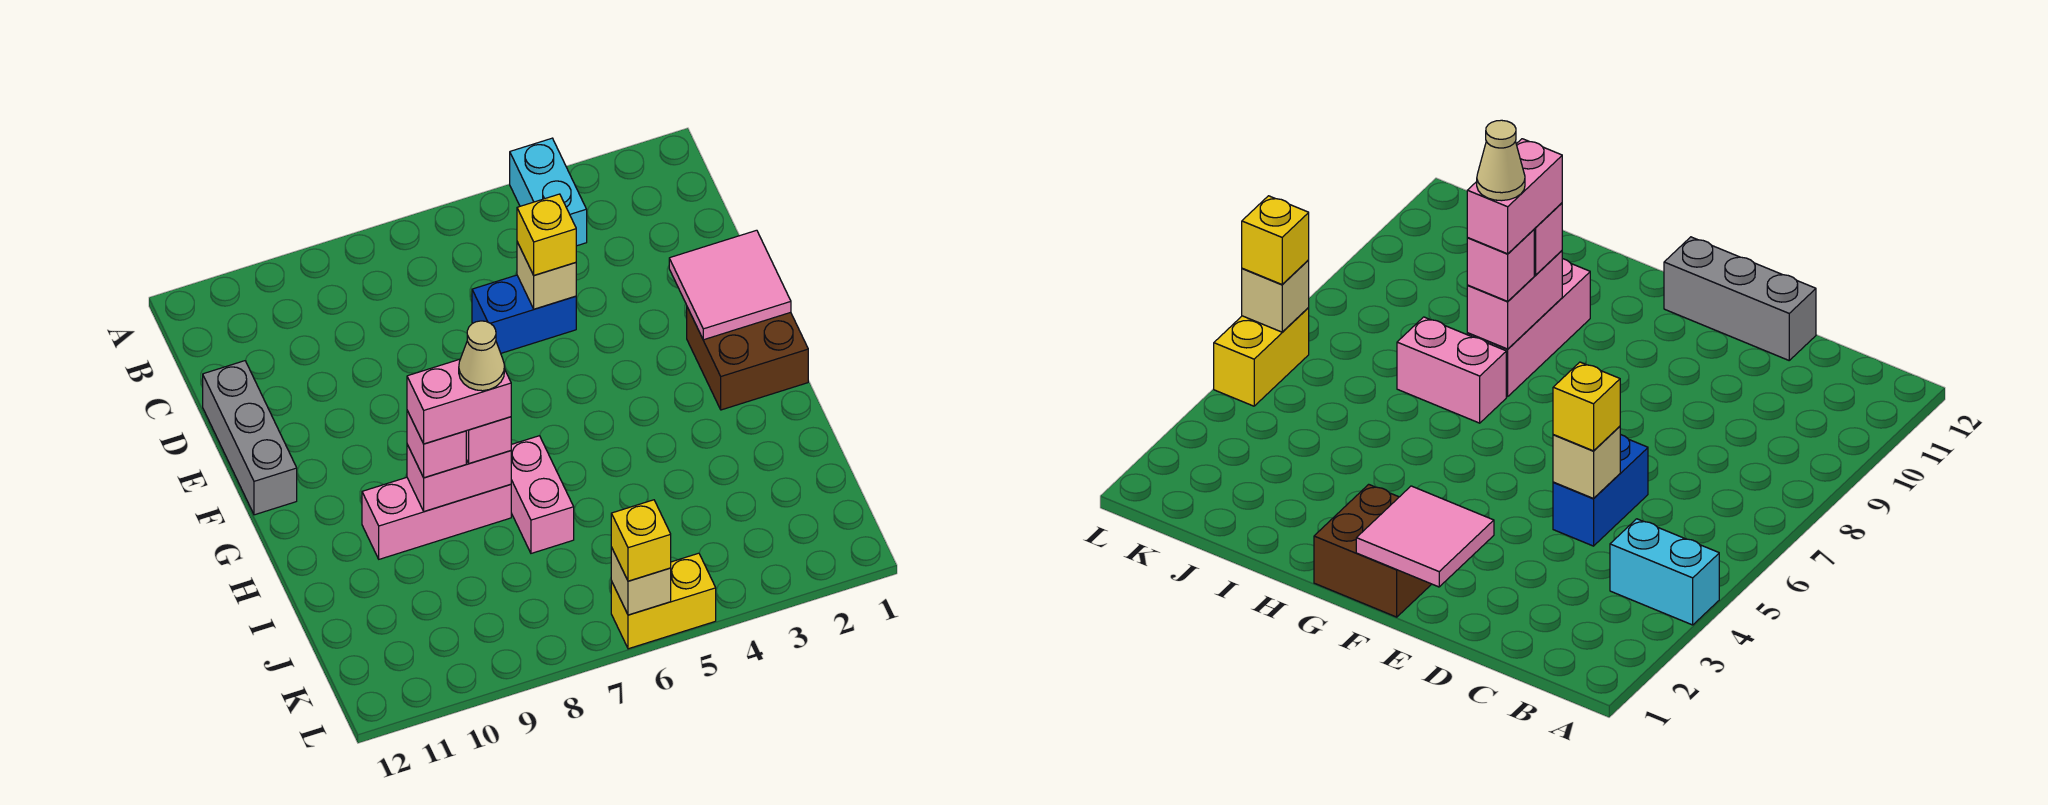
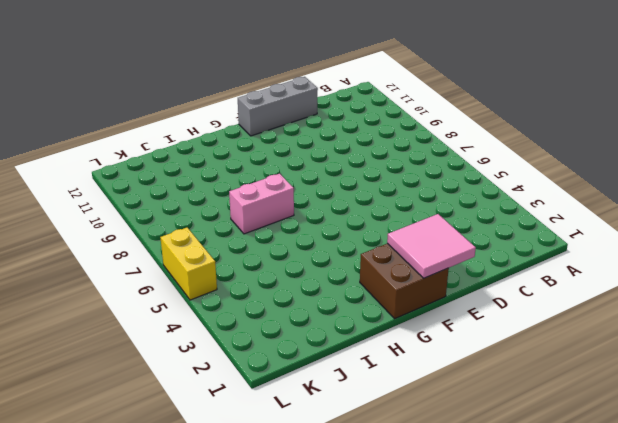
none -> cyan 1x2 brick [510,138,587,246]
none -> blue 1x2 brick [472,275,576,353]
none -> pink 1x3 brick [362,477,511,559]

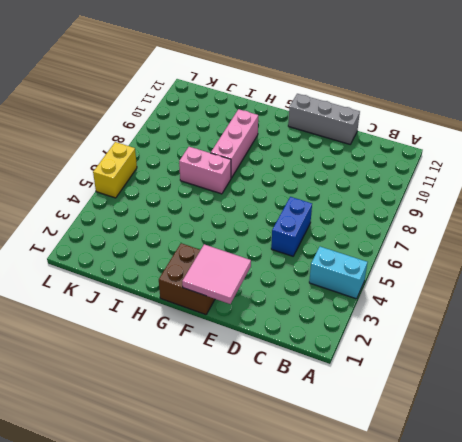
none -> tan 1x1 brick [517,242,576,309]
none -> pink 1x2 brick [407,445,511,512]
none -> tan 1x1 brick [611,547,671,615]

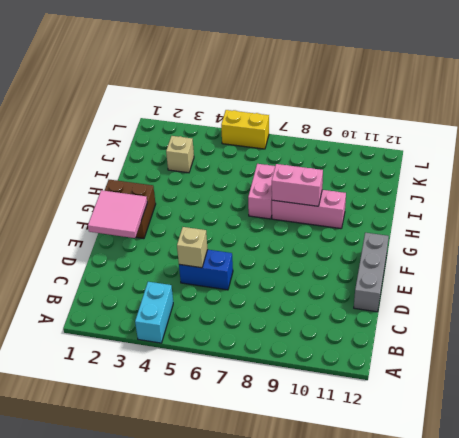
tan 1x1 brick [166,136,194,173] -> tan 1x1 brick moved to [611,547,671,615]
none -> yellow 1x1 brick [517,194,576,275]
none -> pink 1x1 brick [466,417,511,464]
none -> pink 1x1 brick [407,411,466,478]

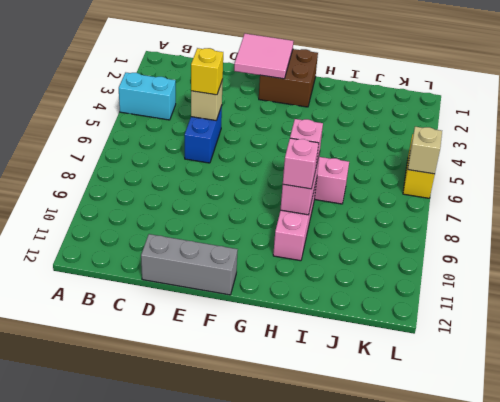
none -> yellow 1x1 brick [611,500,671,581]
none -> pink 1x2 brick [407,359,511,444]
none -> tan 1x1 cone [459,321,505,391]

